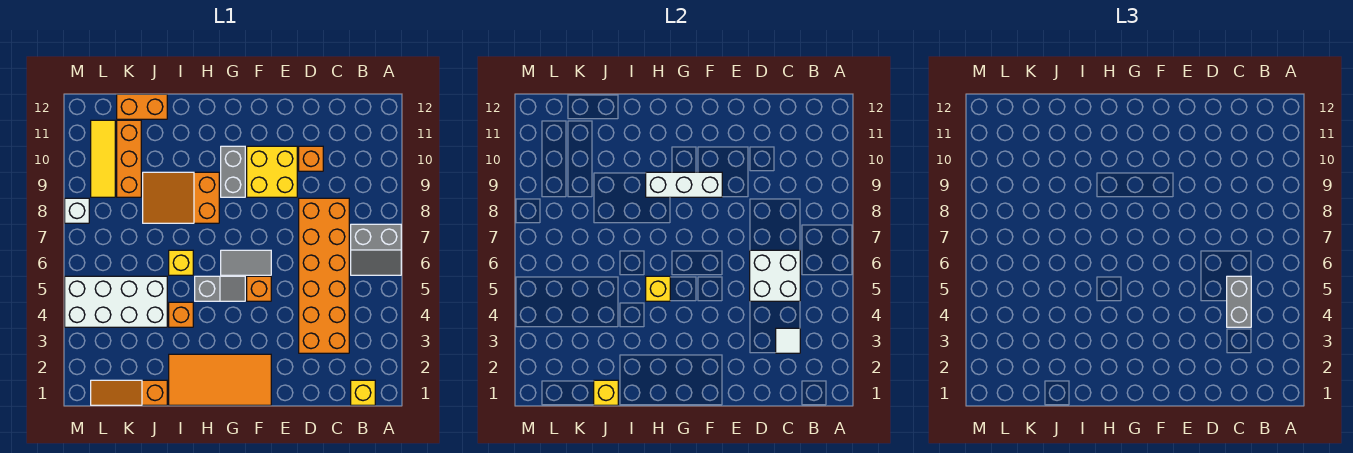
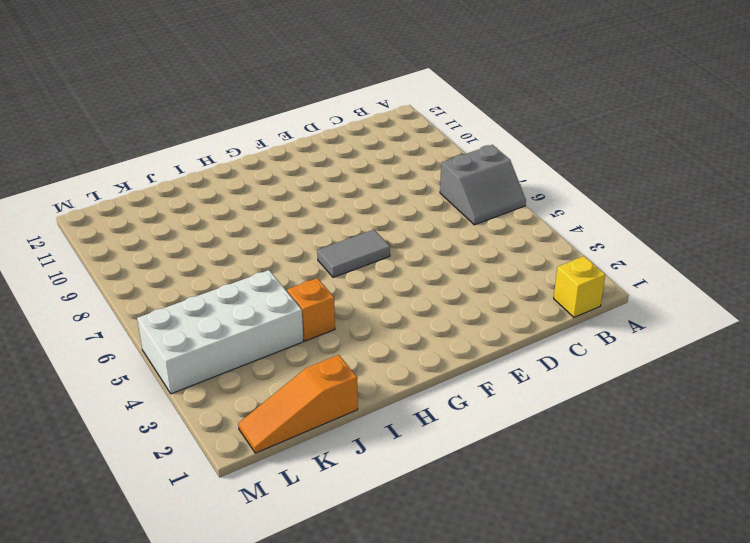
none -> orange 2x6 brick [299,198,349,353]
none -> orange 1x1 brick [299,146,323,171]
none -> yellow 2x2 brick [247,146,297,197]

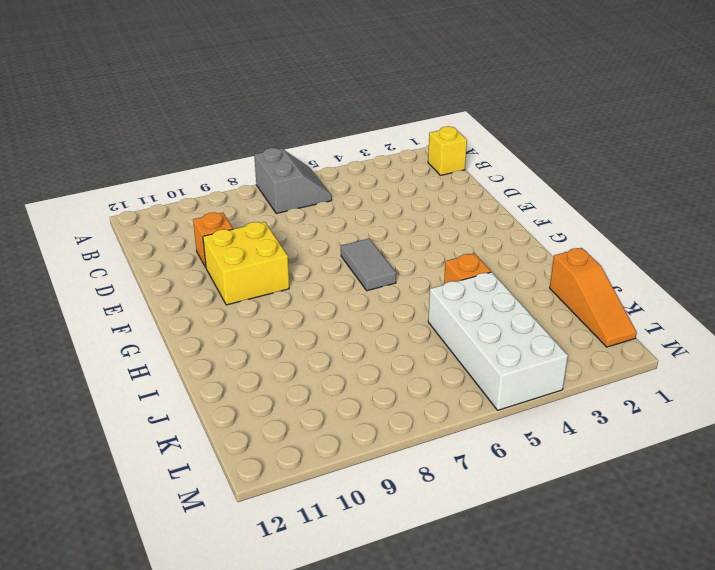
none -> orange 2x6 brick [299,198,349,353]
none -> orange 2x4 tile [169,354,271,405]
none -> orange 1x1 brick [247,276,271,301]

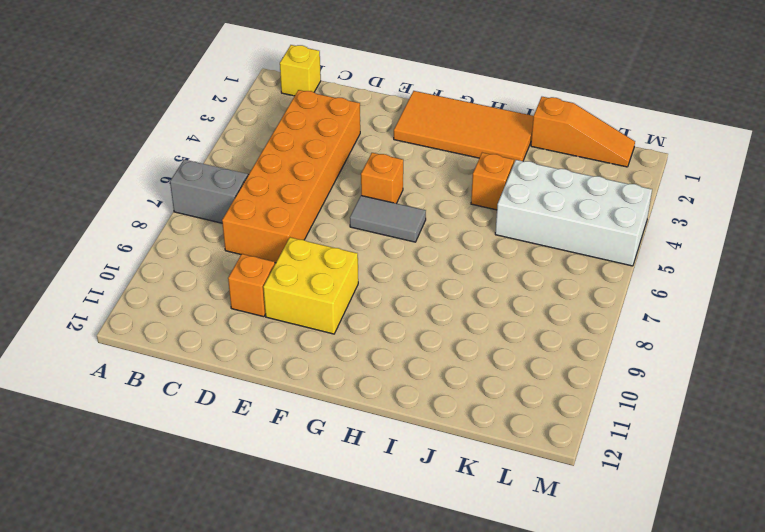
none -> grey 1x2 slope [195,276,245,301]
none -> grey 1x2 brick [221,146,245,197]
none -> orange 2x3 slope [143,172,219,223]

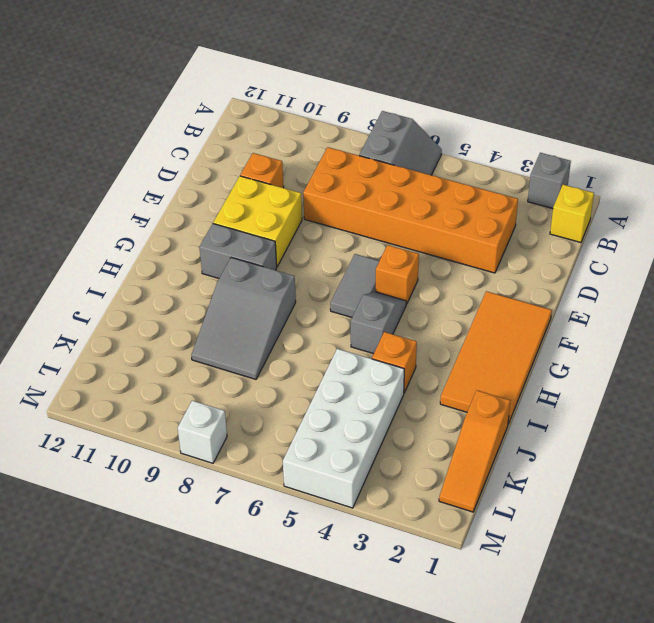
grey 1x1 brick [528,153,571,208] -> none
grey 2x3 slope [191,257,296,379] -> orange 2x3 slope [143,172,219,223]
none -> yellow 1x1 brick [169,250,193,275]
none -> orange 1x2 brick [117,94,167,119]
none -> orange 1x3 brick [117,120,141,197]

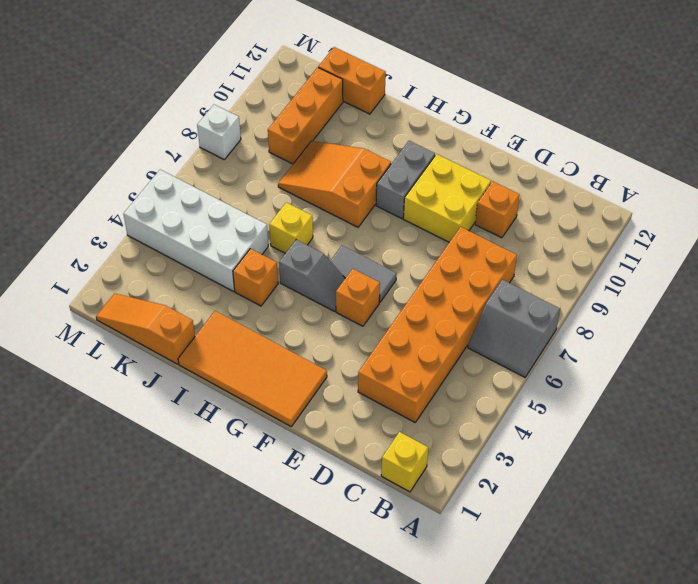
none -> yellow 1x3 tile [91,120,115,197]
none -> white 1x1 tile [776,328,800,353]
none -> white 2x2 brick [750,250,800,301]

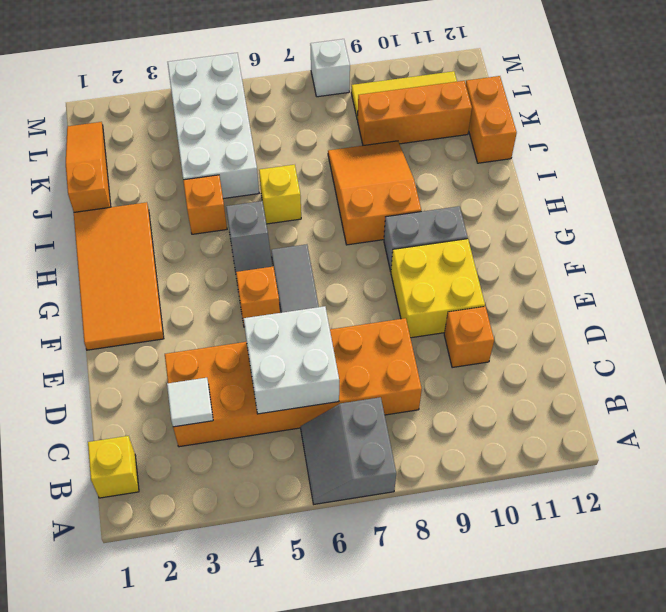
none -> white 1x3 brick [646,172,722,197]
none -> yellow 1x1 brick [646,276,670,301]
none -> yellow 1x1 brick [594,380,618,405]

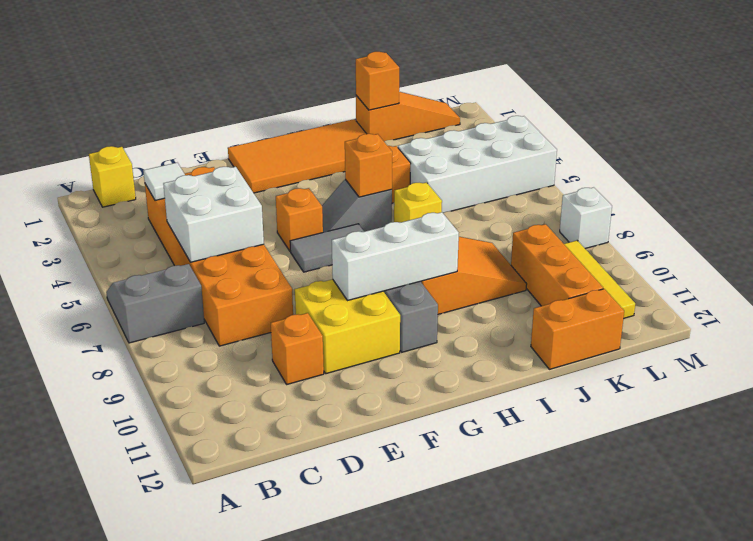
orange 1x1 brick [345,134,392,197] -> yellow 1x1 brick [646,276,670,301]
orange 1x1 brick [356,52,399,110] -> yellow 1x1 brick [594,380,618,405]
none -> grey 1x2 brick [1227,276,1251,327]

